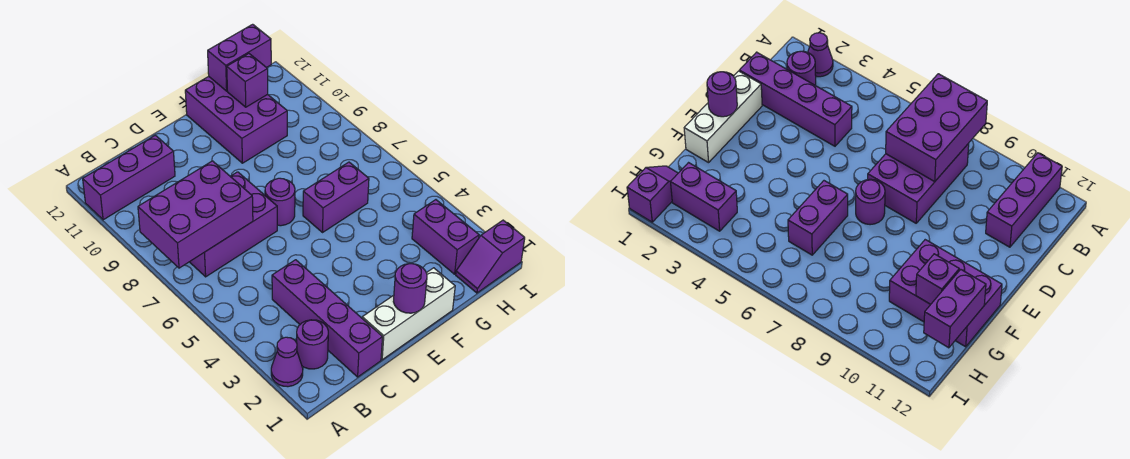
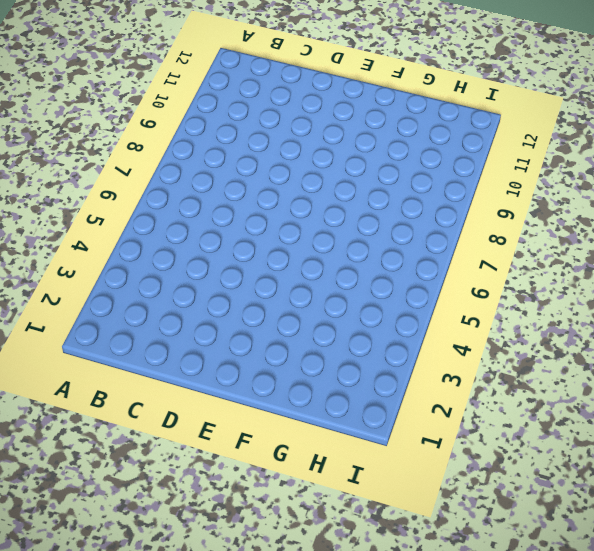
none -> purple 1x1 cone [271,337,303,387]
none -> purple 1x3 brick [83,135,175,220]
none -> purple 1x1 round brick [297,320,328,369]

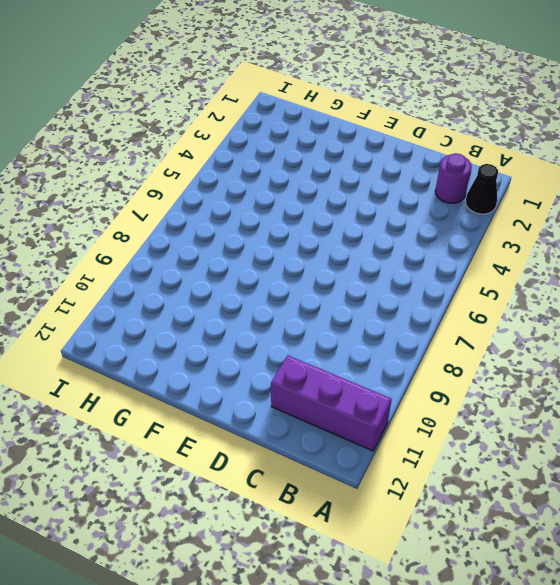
black 1x1 cone [466,164,498,214] -> purple 1x1 cone [271,337,303,387]
none -> purple 2x3 brick [190,172,277,277]
none -> purple 1x4 brick [272,260,383,377]
none -> white 1x3 brick [362,268,455,360]

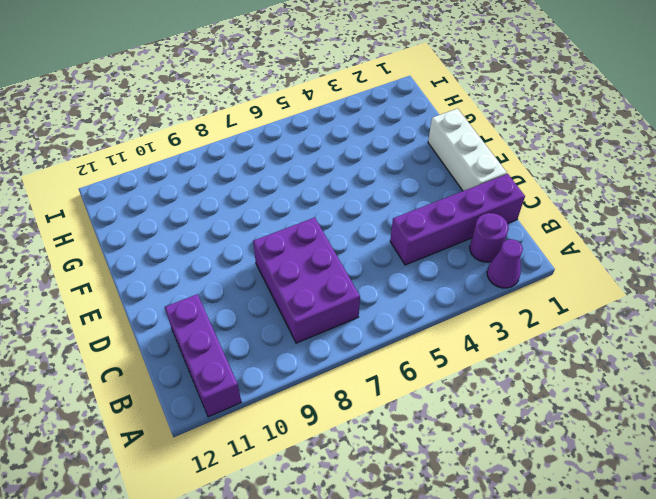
none -> purple 1x1 round brick [265,178,295,226]
none -> purple 1x2 brick [303,162,369,232]
none -> purple 2x3 brick [185,76,287,163]

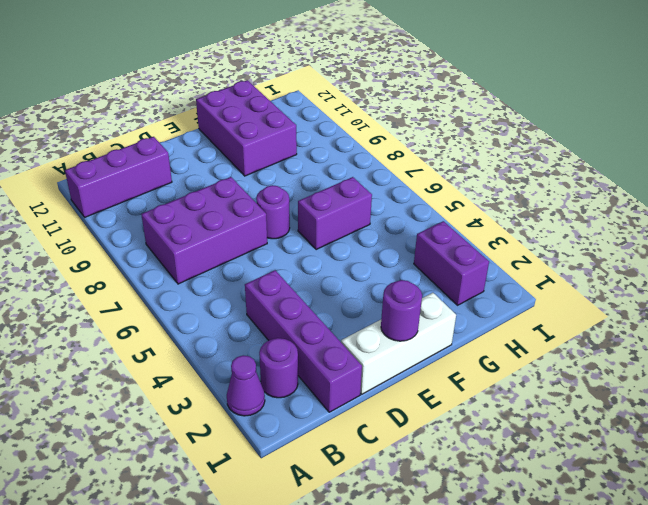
none -> purple 1x2 slope [456,220,525,293]
none -> purple 2x3 brick [138,161,253,268]
none -> purple 1x1 brick [227,54,268,107]

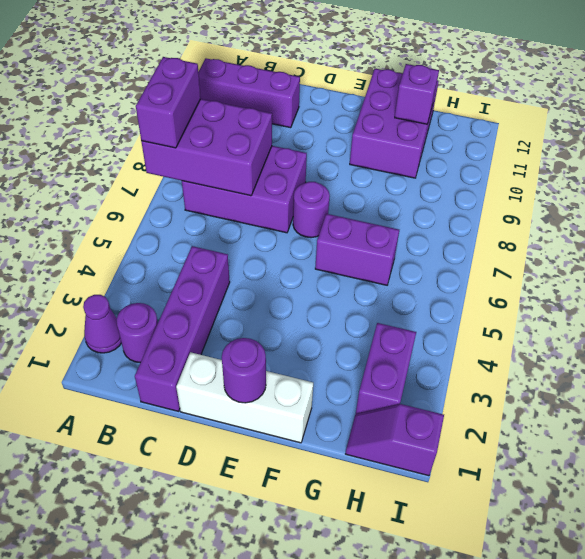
purple 1x2 brick [136,57,201,148] -> purple 1x2 brick turned to [208,24,271,91]

